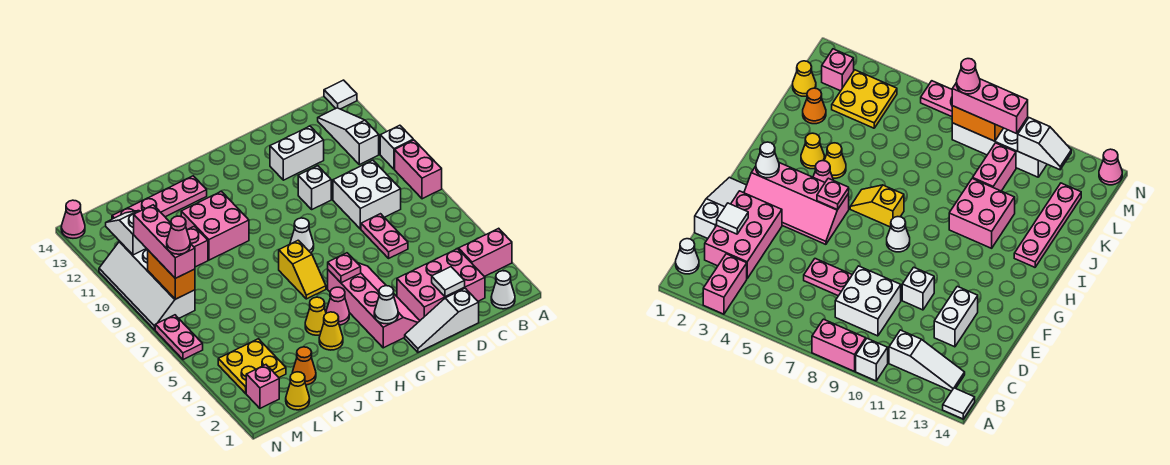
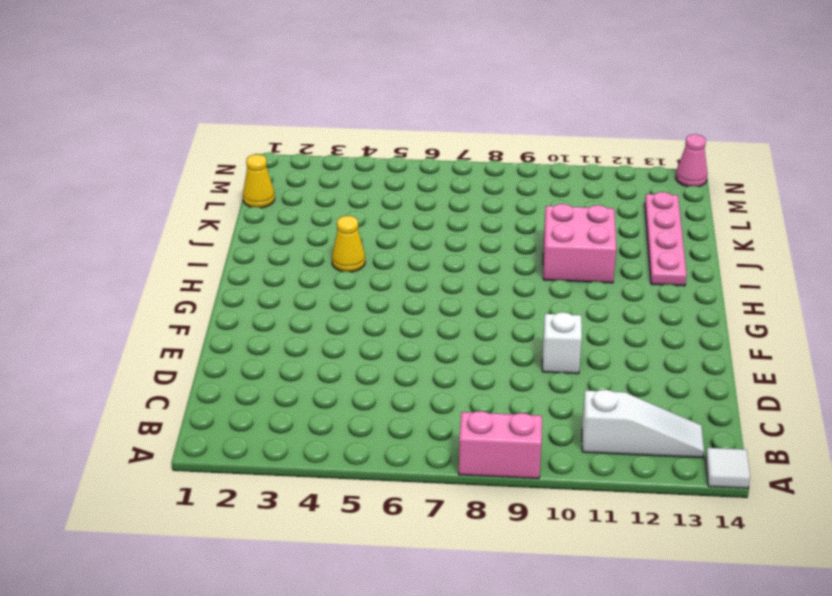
none -> pink 1x2 brick [459,228,512,277]
none -> white 1x1 brick [380,125,413,169]
none -> white 1x1 cone [491,271,515,309]
none -> pink 2x3 brick [397,249,485,320]

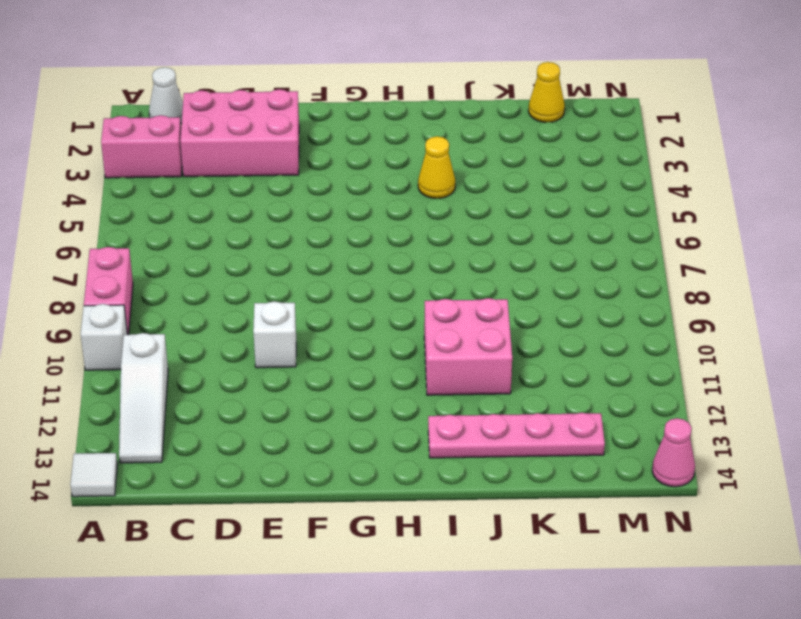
none -> white 2x2 brick [333,160,401,229]
none -> white 1x3 slope [405,288,479,352]
none -> pink 1x2 plate [361,214,408,258]
none -> white 1x2 brick [270,126,324,180]

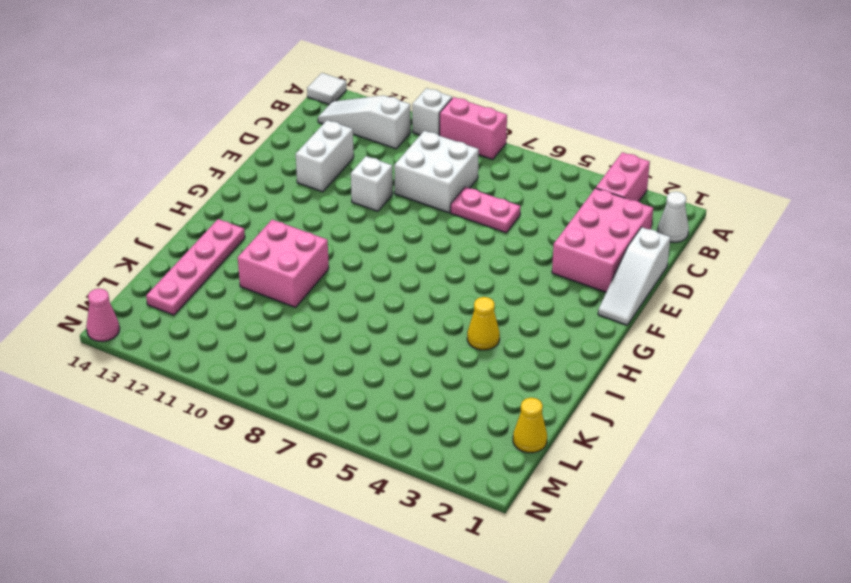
none -> pink 2x4 slope [328,263,420,348]
none -> white 1x1 cone [290,218,314,253]
none -> pink 1x1 cone [326,287,349,325]
none -> yellow 1x2 slope [279,240,326,299]

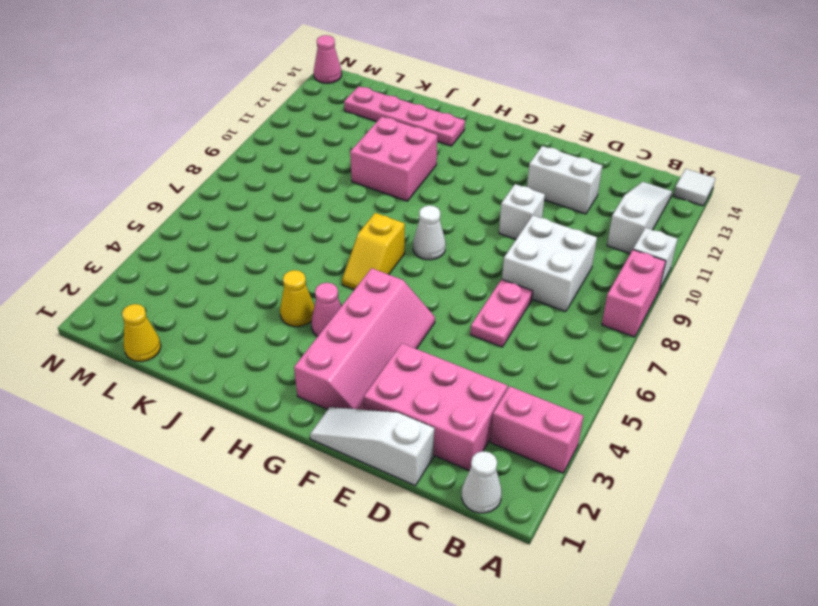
none -> yellow 1x1 cone [319,312,343,350]
none -> orange 1x1 cone [292,347,316,385]
none -> pink 1x2 brick [187,226,208,267]
none -> yellow 2x2 plate [218,339,286,394]

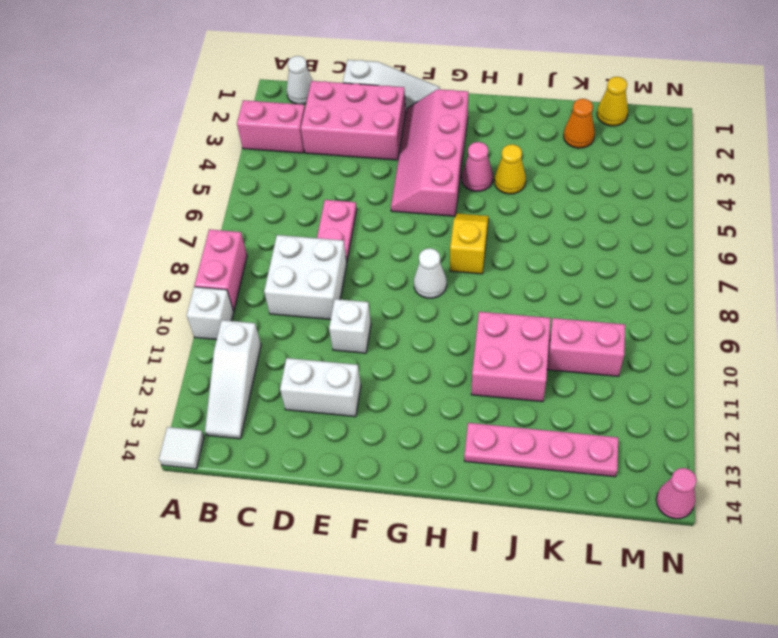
none -> yellow 1x1 cone [319,312,343,350]
none -> yellow 2x2 plate [218,339,286,394]
none -> pink 1x1 brick [246,365,279,408]
none -> white 2x4 slope [99,241,195,330]

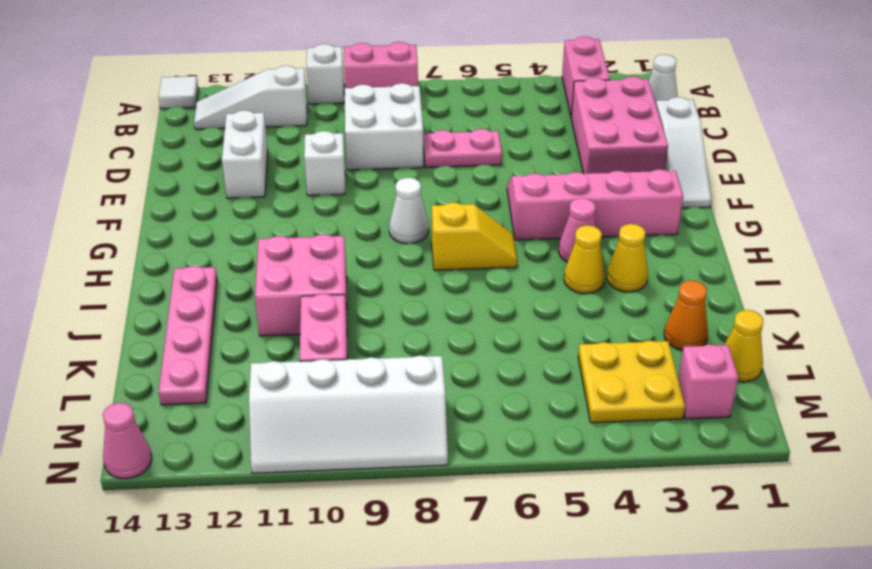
none -> pink 1x2 plate [155,315,203,360]
none -> white 1x1 tile [432,267,465,297]
none -> white 1x1 cone [374,286,398,324]
none -> pink 1x1 plate [328,253,361,283]

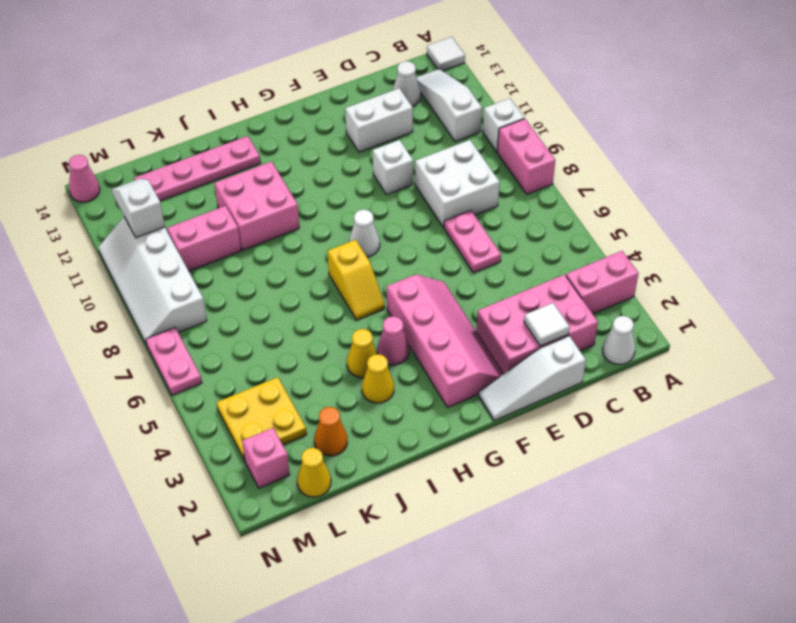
white 1x1 cone [393,61,421,107] -> white 1x1 cone moved to [374,286,398,324]
none -> pink 1x1 plate [328,253,361,283]
none -> orange 1x2 brick [148,250,195,299]
none -> pink 1x3 brick [134,205,195,278]
none -> pink 1x1 cone [167,216,190,254]

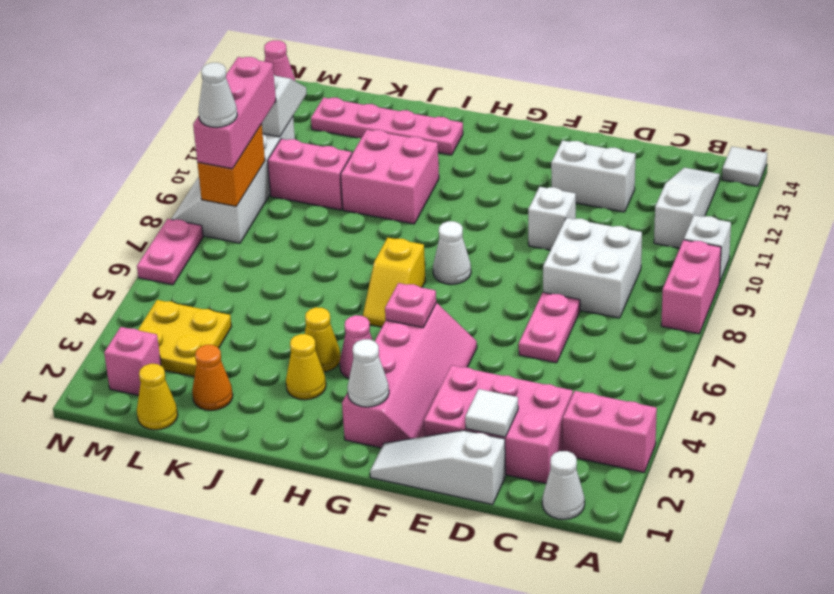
white 1x1 cone [198,63,237,127] -> pink 1x1 cone [167,216,190,254]

